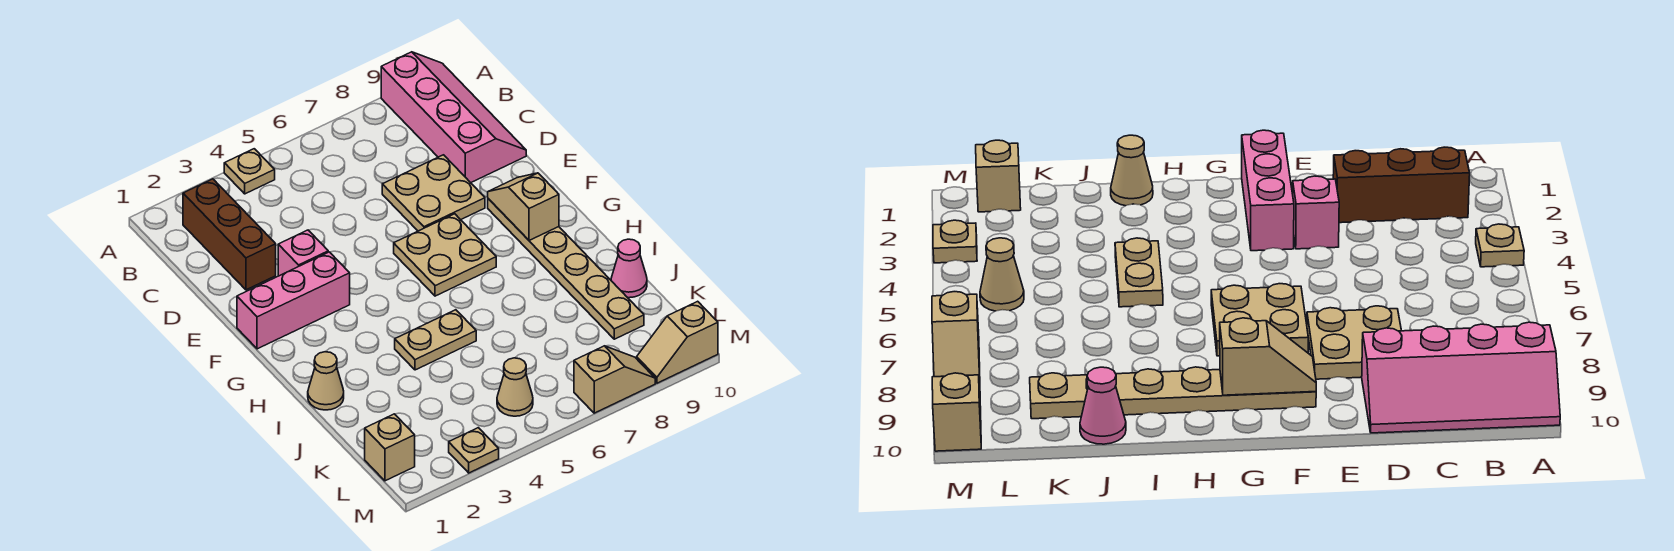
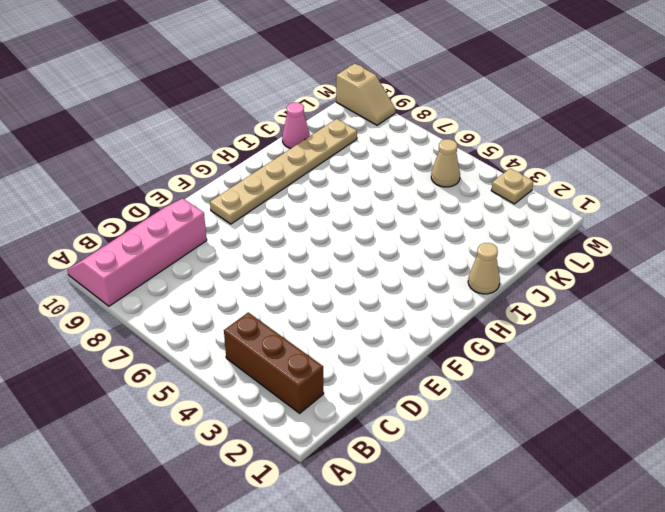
brown 1x3 brick [224,312,324,413] -> brown 1x3 brick turned to [183,179,276,290]
none -> tan 1x1 plate [224,149,275,194]
none -> tan 2x2 plate [382,155,485,231]
none -> pink 1x1 brick [278,230,328,276]

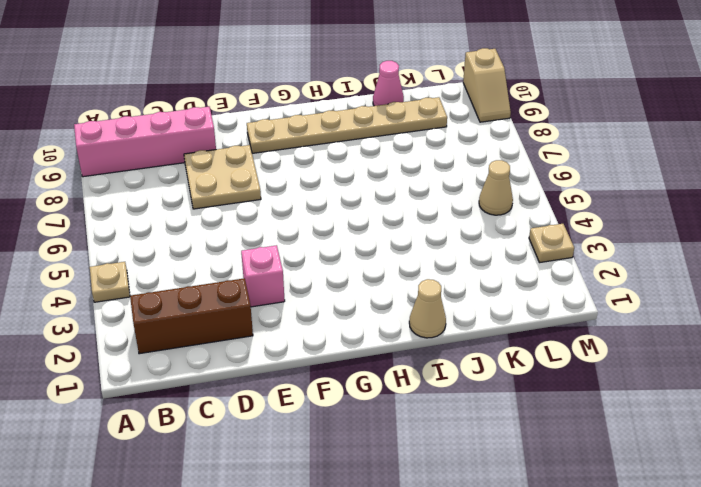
none -> pink 1x3 brick [237,252,350,349]
none -> tan 2x2 plate [394,214,496,296]
none -> tan 1x2 plate [395,310,476,370]

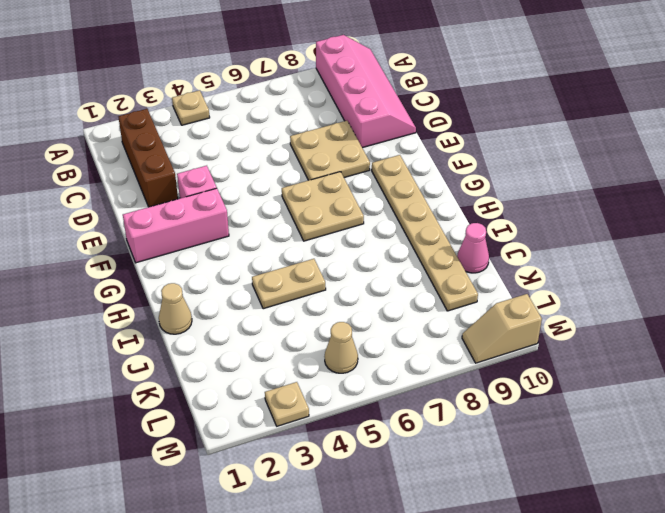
none -> tan 1x1 brick [365,414,415,481]
none -> tan 1x2 slope [574,346,655,413]
none -> tan 1x2 slope [488,173,559,240]

